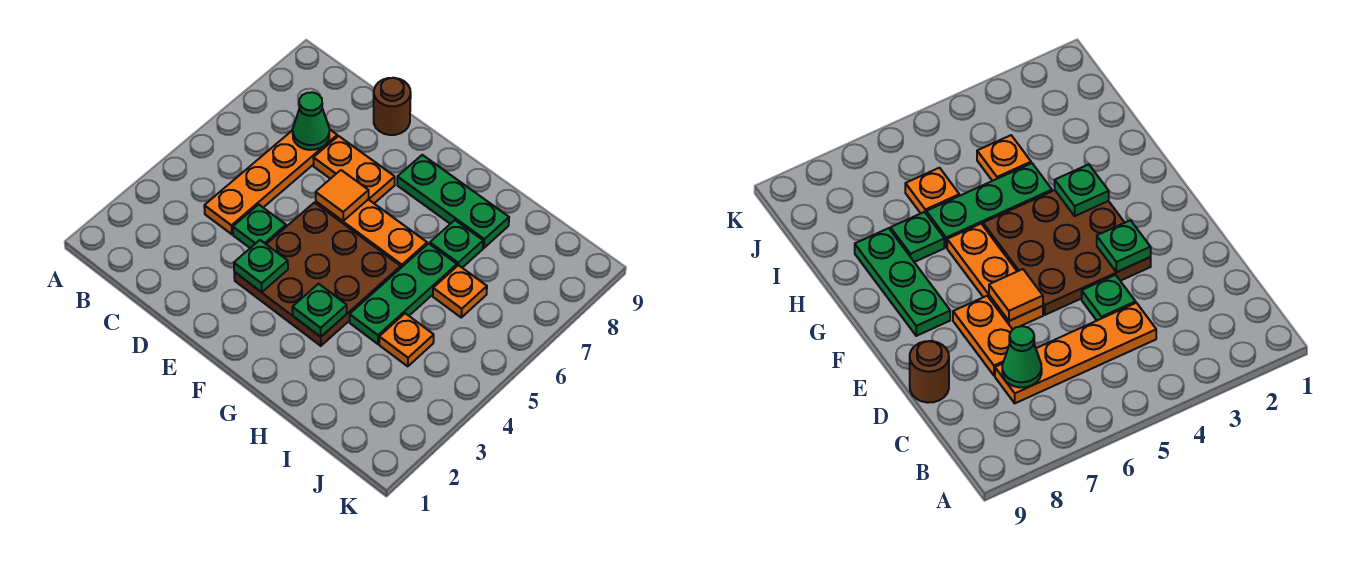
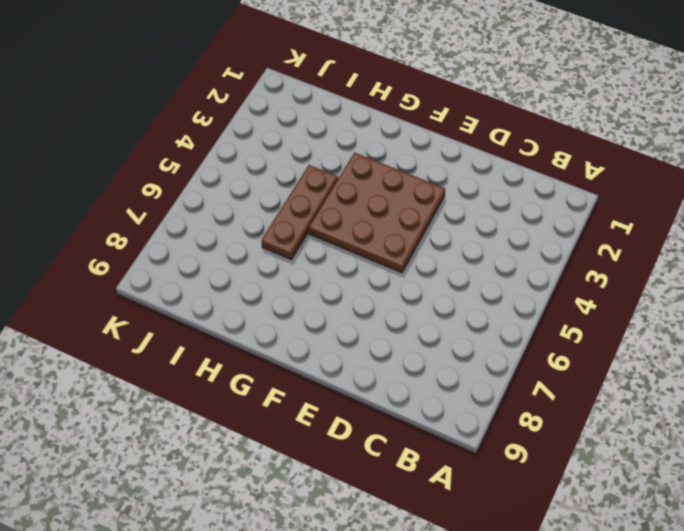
brown 1x3 plate [261,165,338,260] -> green 1x3 plate [350,243,457,344]
none -> orange 1x4 plate [204,129,337,234]
none -> green 1x1 plate [233,204,286,248]
none -> orange 1x2 plate [313,136,395,203]

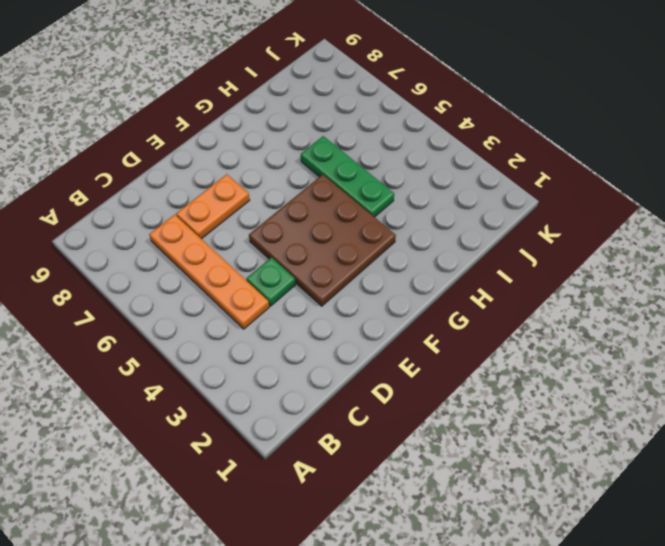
none -> brown 1x1 round brick [374,78,411,135]
none -> orange 1x3 plate [316,199,427,268]
none -> green 1x3 plate [397,155,509,248]

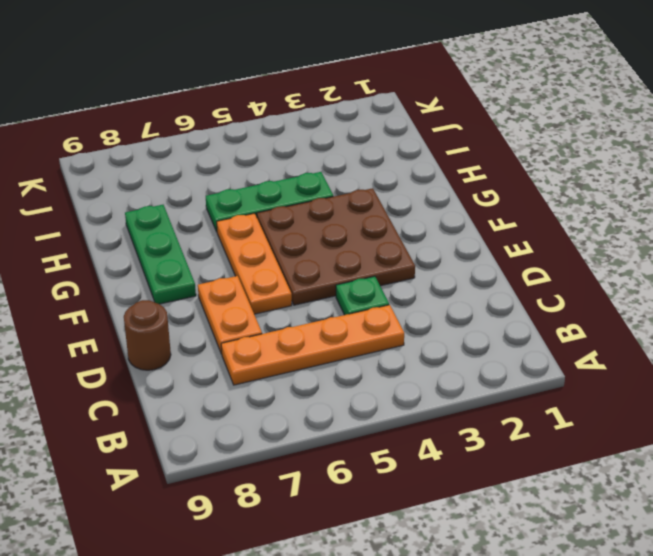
none -> green 1x1 plate [430,220,483,268]
none -> orange 1x1 plate [379,313,434,366]
none -> orange 1x1 plate [433,265,487,317]

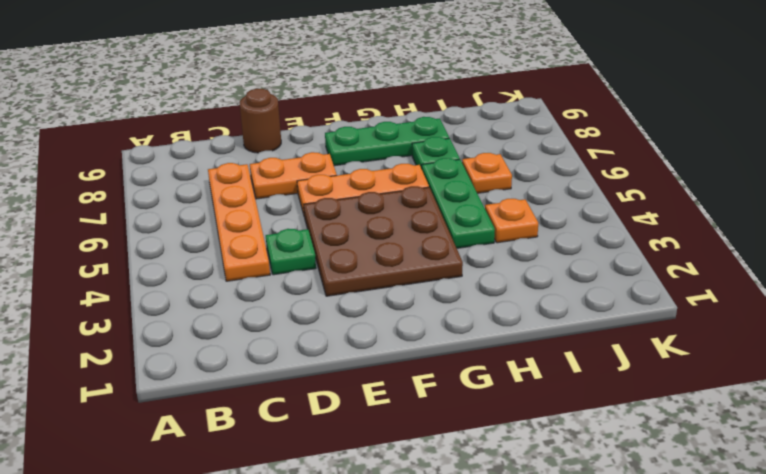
none -> green 1x1 cone [293,92,329,150]
none -> green 1x1 plate [234,240,288,292]
none -> orange 1x1 tile [316,170,369,221]

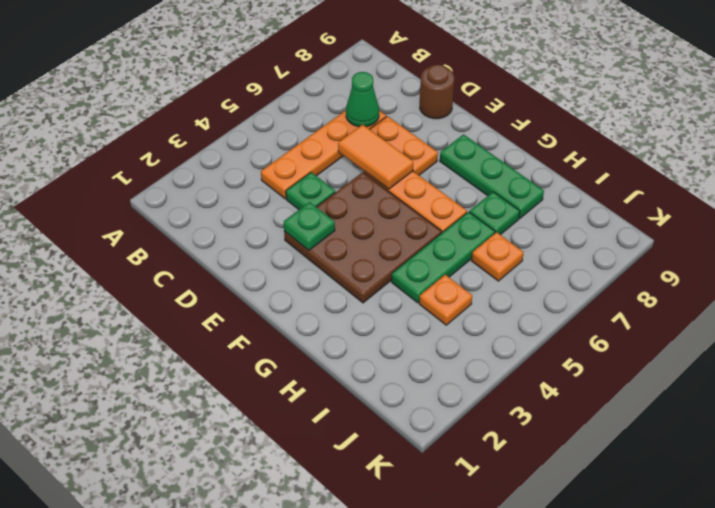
orange 1x2 tile [338,125,413,189] -> orange 1x1 tile [316,170,369,221]
none -> green 1x1 plate [292,284,347,337]

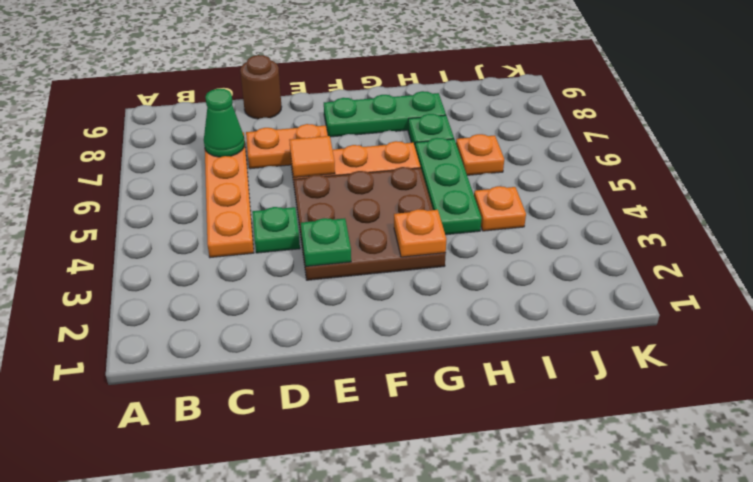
orange 1x1 plate [394,209,446,257] -> green 1x1 plate [292,284,347,337]

